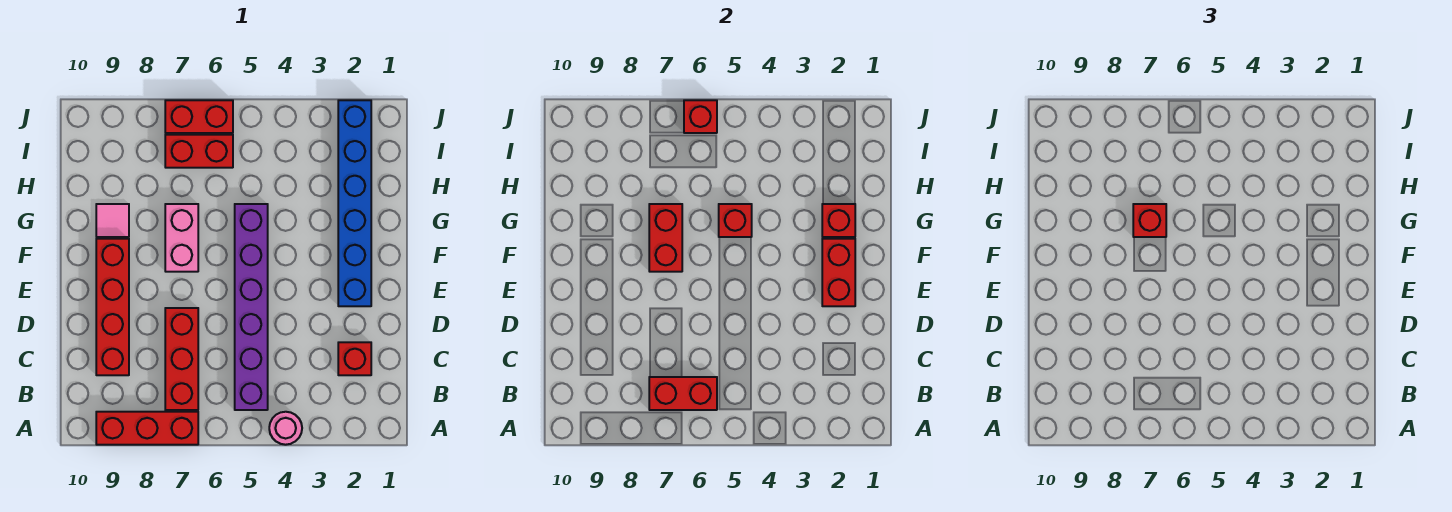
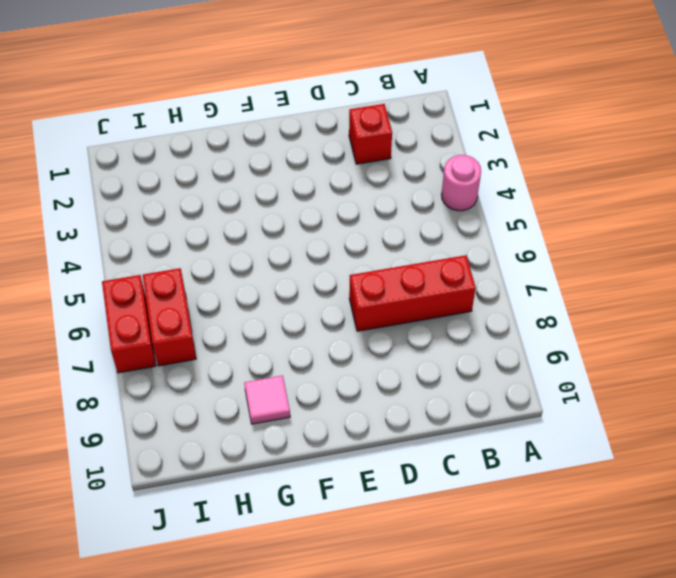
none -> red 1x3 brick [96,412,198,445]
none -> purple 1x6 brick [235,204,268,410]
none -> red 1x4 brick [96,239,129,375]

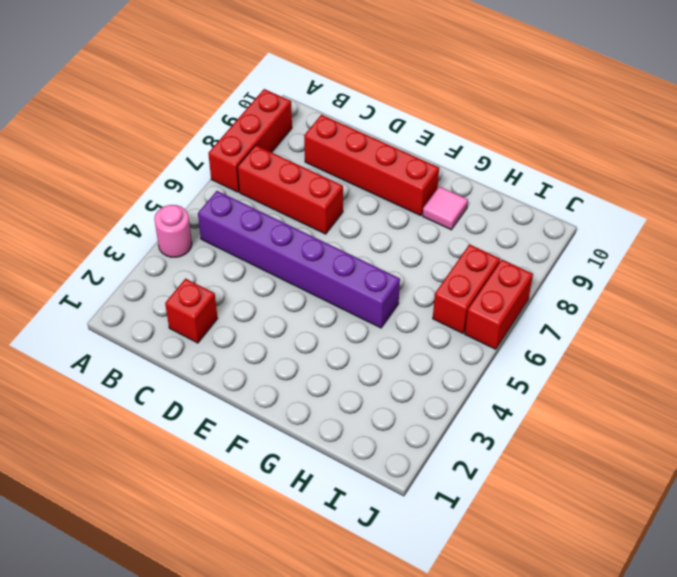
none -> blue 1x6 brick [338,100,371,306]
none -> pink 1x2 brick [165,204,198,272]
none -> red 1x2 brick [649,377,717,410]

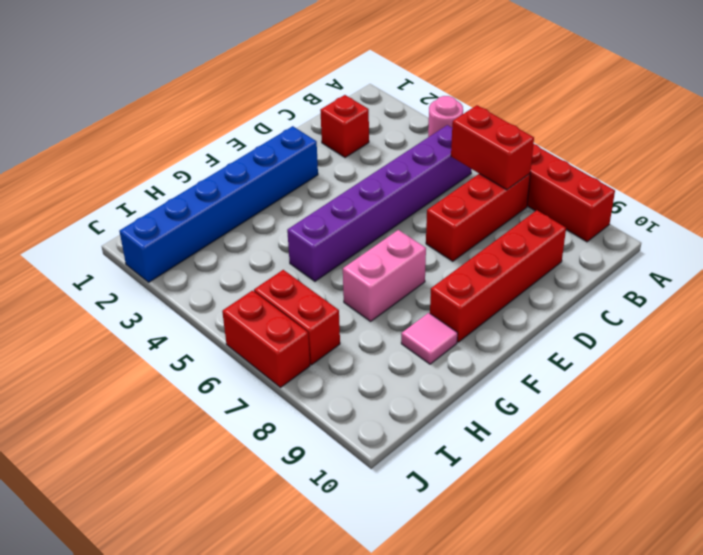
none -> red 1x2 brick [822,239,855,306]
none -> red 1x2 brick [649,204,682,272]
none -> red 1x1 brick [822,204,855,237]

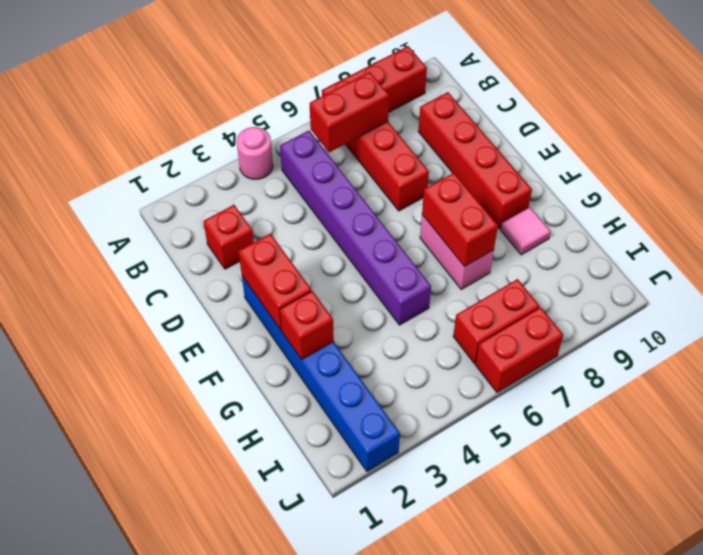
none -> red 1x1 brick [719,204,752,237]
none -> red 1x1 brick [684,100,717,133]
none -> red 1x1 brick [1133,204,1166,237]

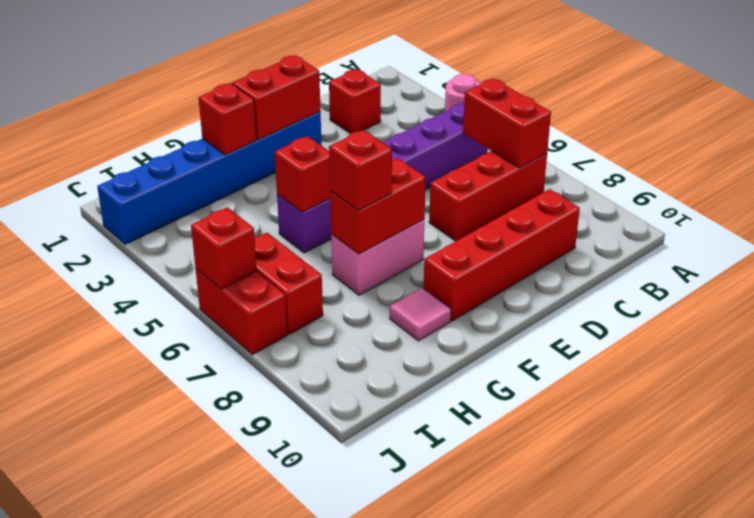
none -> red 1x3 brick [96,412,198,445]

